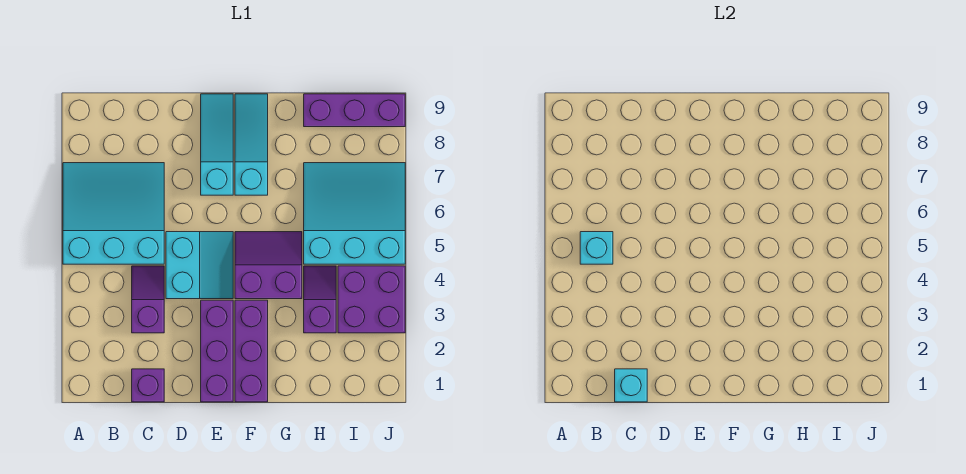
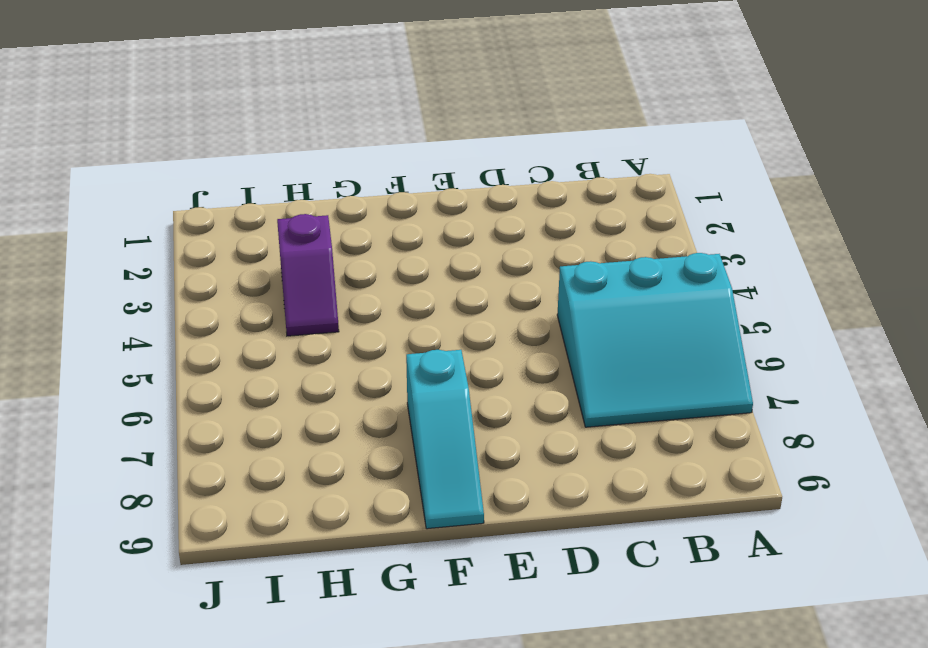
none -> purple 1x1 brick [132,369,164,402]
none -> purple 1x2 slope [132,266,164,333]
none -> cyan 2x2 slope [166,232,233,299]

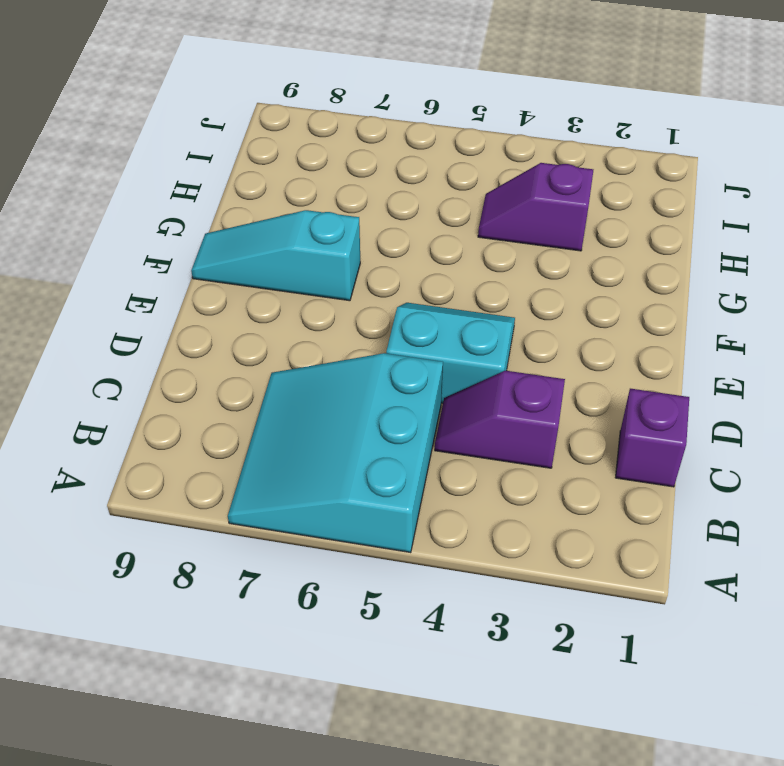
none -> purple 1x3 brick [201,300,233,402]
none -> cyan 1x3 slope [201,94,233,195]
none -> purple 1x3 brick [235,300,268,402]

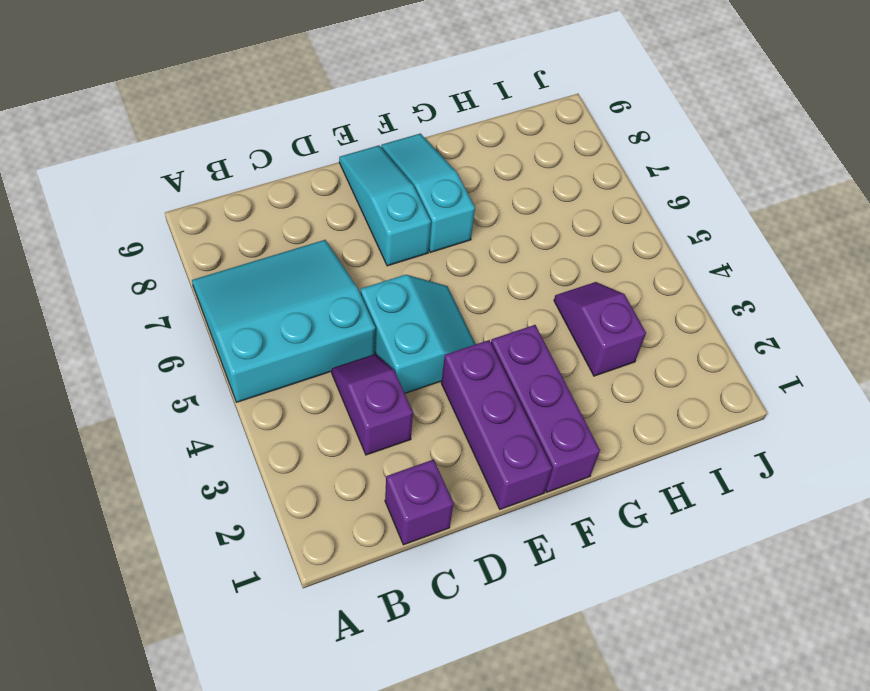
none -> purple 2x2 slope [235,232,302,299]
none -> cyan 3x3 slope [304,163,405,264]
none -> purple 1x3 brick [304,94,405,127]

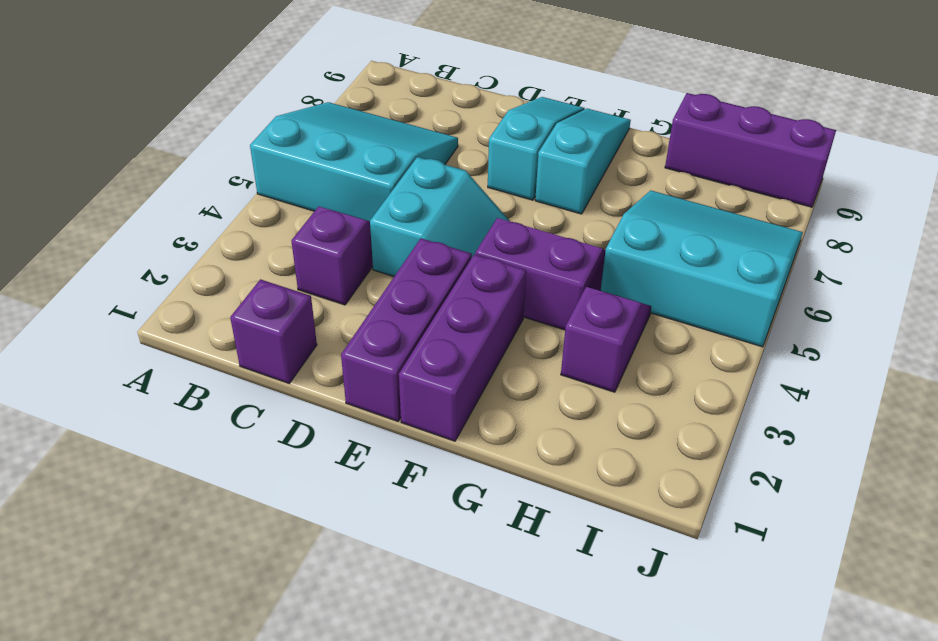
none -> purple 2x2 brick [338,266,405,333]
none -> cyan 1x1 brick [580,232,613,264]
none -> cyan 1x1 brick [615,369,647,402]

